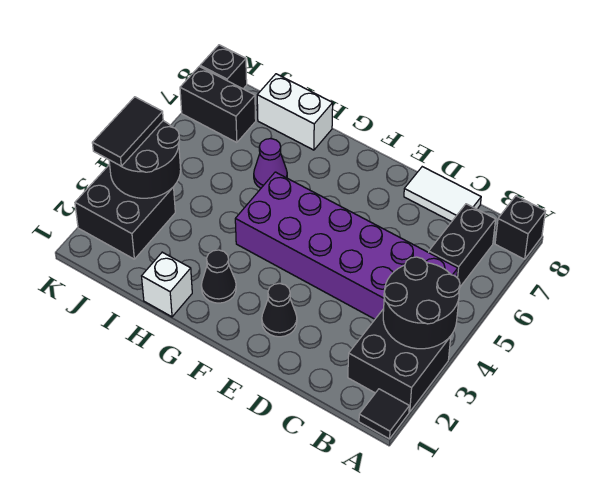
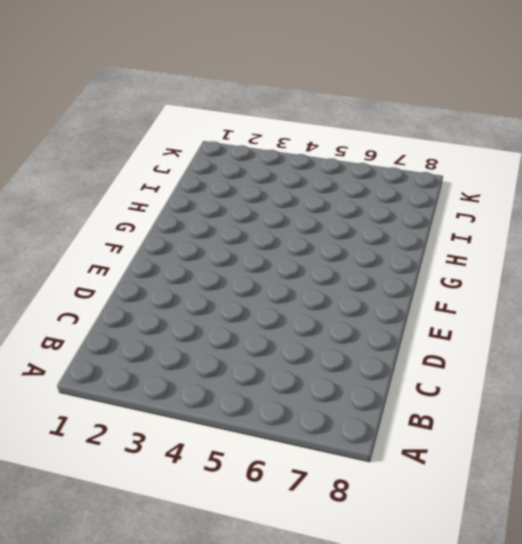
none -> black 1x1 tile [359,389,409,439]
none -> black 2x2 brick [348,309,451,412]
none -> black 1x1 brick [495,196,545,259]

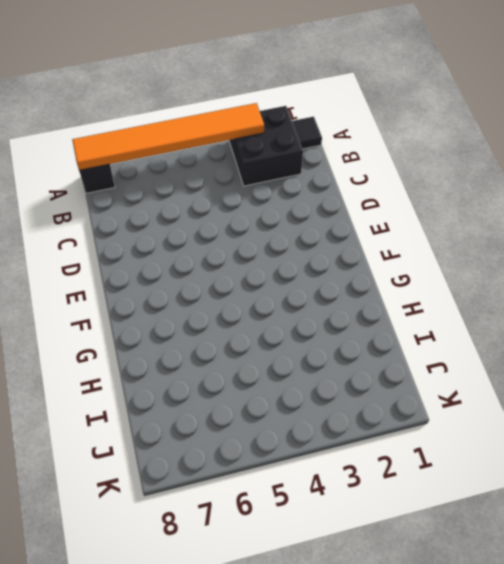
orange 1x6 tile [72,103,264,170] -> black 2x2 round brick [383,257,460,349]
none -> purple 2x6 brick [235,172,458,319]
none -> black 1x2 brick [429,204,496,287]
none -> white 1x2 tile [404,167,481,222]

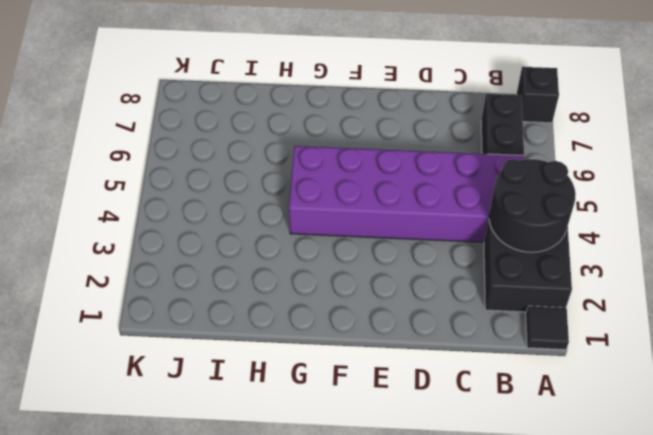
none -> white 1x2 tile [404,167,481,222]
none -> black 1x1 cone [262,283,297,337]
none -> black 1x1 cone [201,250,236,303]

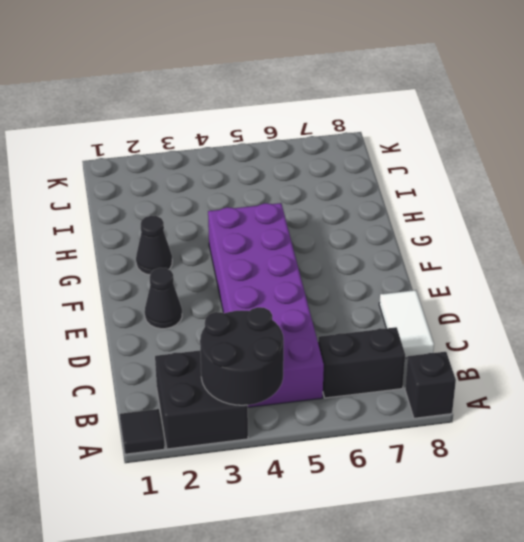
none -> white 1x1 brick [142,252,192,317]
none -> purple 1x1 cone [254,139,287,188]
none -> white 1x2 brick [257,74,333,150]

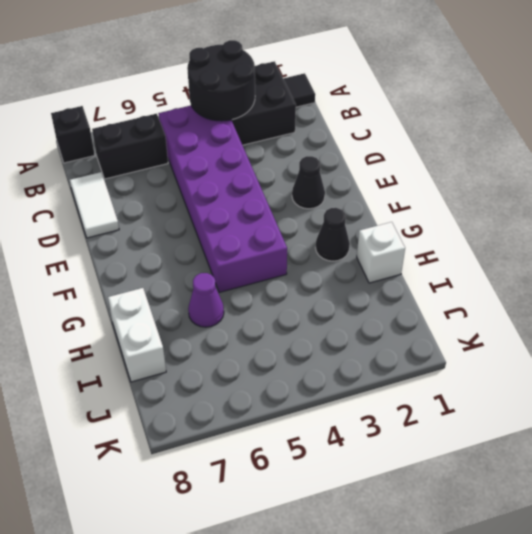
none -> black 2x2 brick [75,164,175,259]
none -> black 1x2 brick [180,67,256,143]
none -> black 1x1 brick [200,45,247,89]

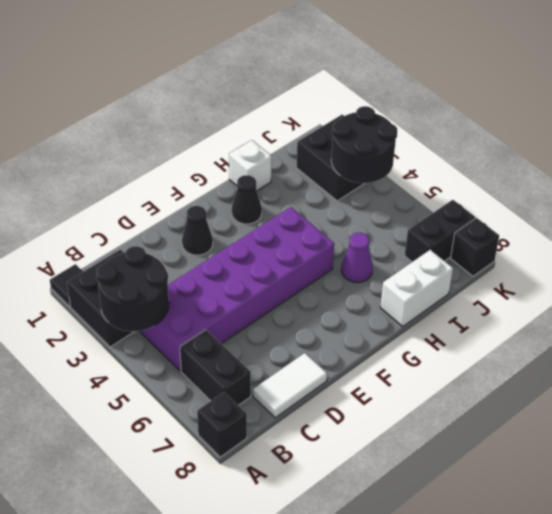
none -> black 1x2 tile [92,97,163,166]

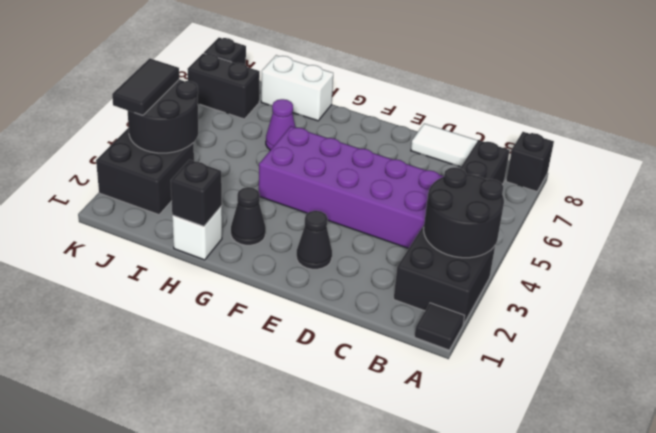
black 1x1 brick [171,160,222,226] -> none

